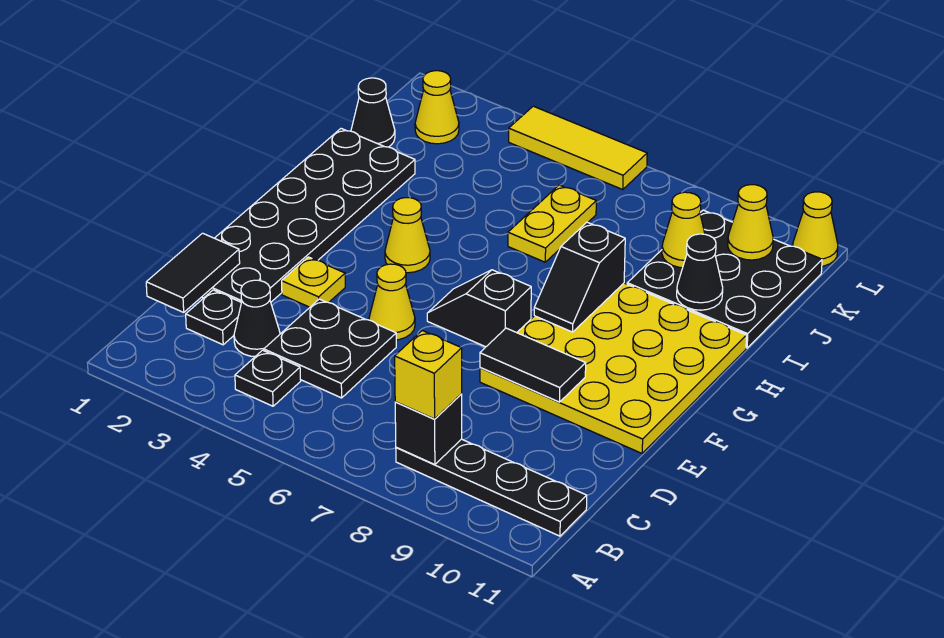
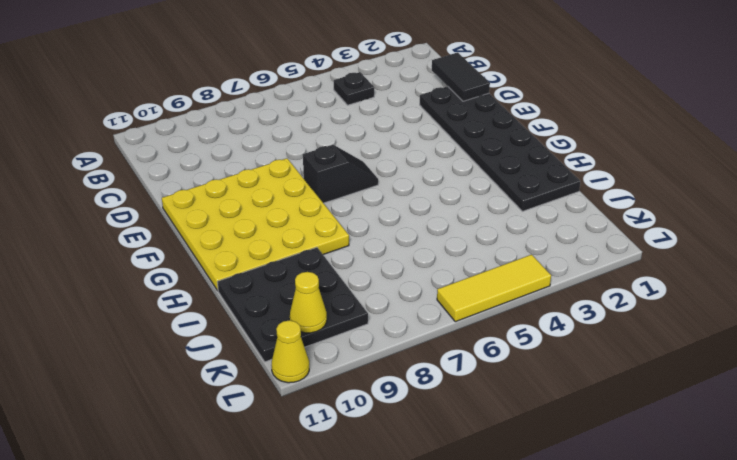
none -> black 1x4 plate [396,439,587,536]
none -> black 1x1 plate [186,290,241,345]
none -> black 1x1 cone [234,280,280,356]

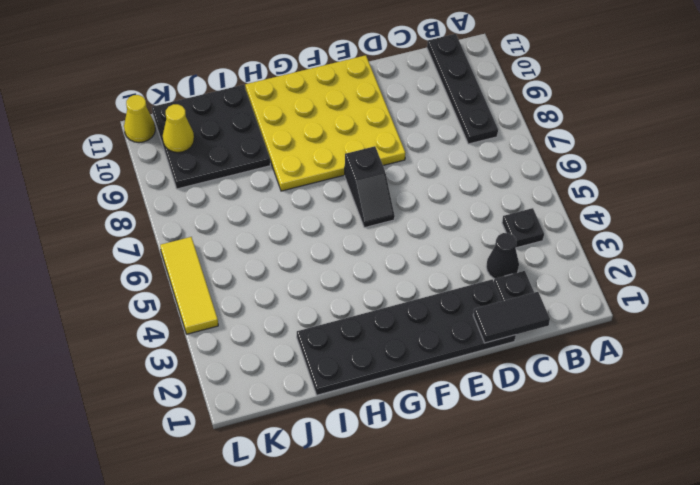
none -> black 2x2 plate [264,299,396,398]
none -> yellow 1x1 plate [282,257,345,307]
none -> yellow 1x1 cone [369,264,415,340]

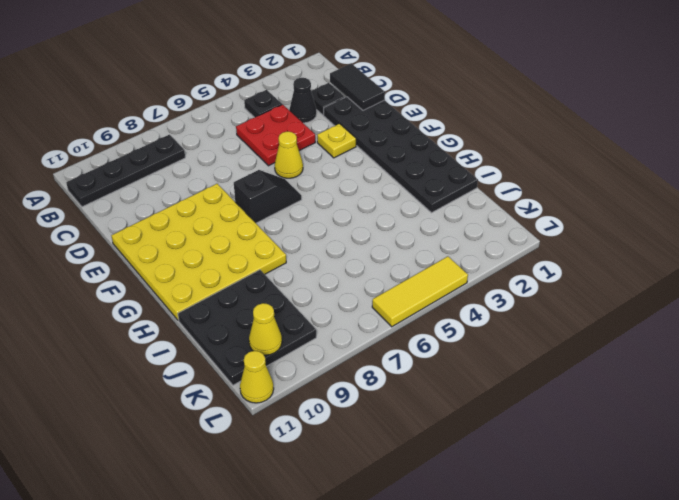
red 2x2 plate [236,104,315,166] -> black 2x2 plate [264,299,396,398]
none -> yellow 1x1 cone [385,198,430,273]
none -> yellow 1x2 plate [508,185,596,262]
none -> black 1x1 cone [351,78,395,147]

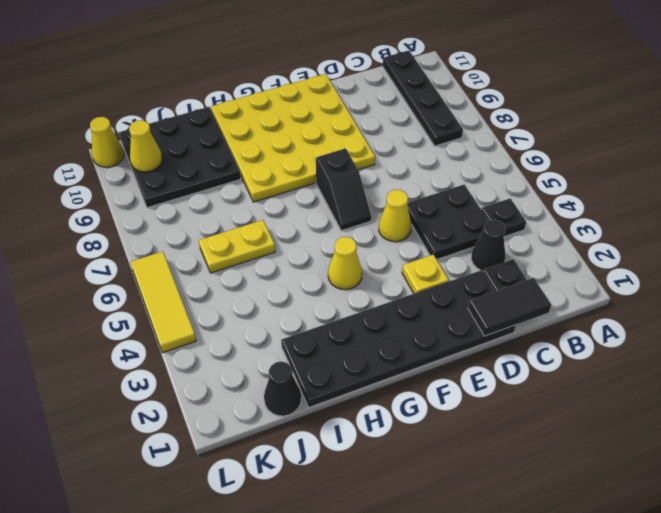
none -> yellow 1x1 cone [415,71,459,144]
none -> black 1x1 brick [395,394,462,465]
none -> black 1x2 tile [480,328,586,402]

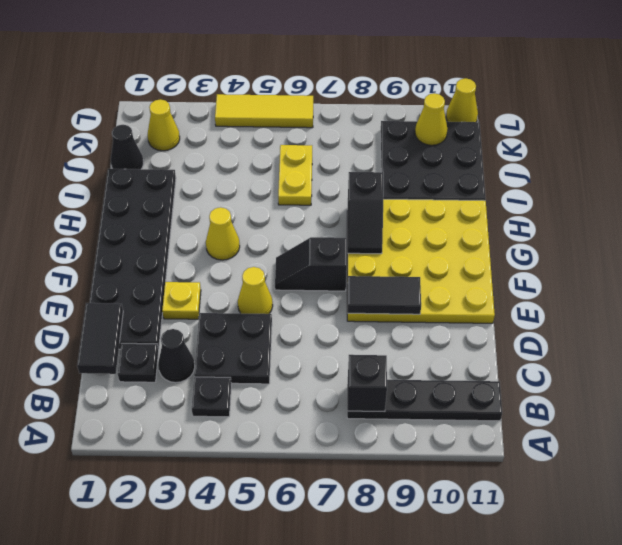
none -> black 1x1 cone [677,234,723,310]
none -> yellow 1x1 cone [662,192,705,268]
none -> yellow 1x1 brick [395,331,462,419]

